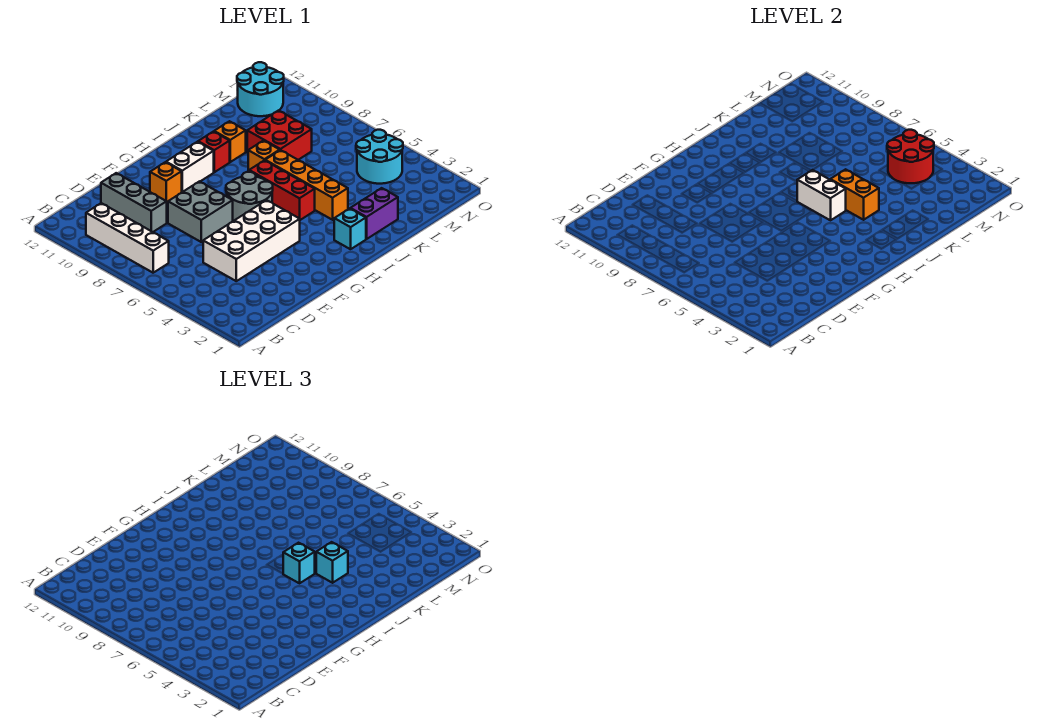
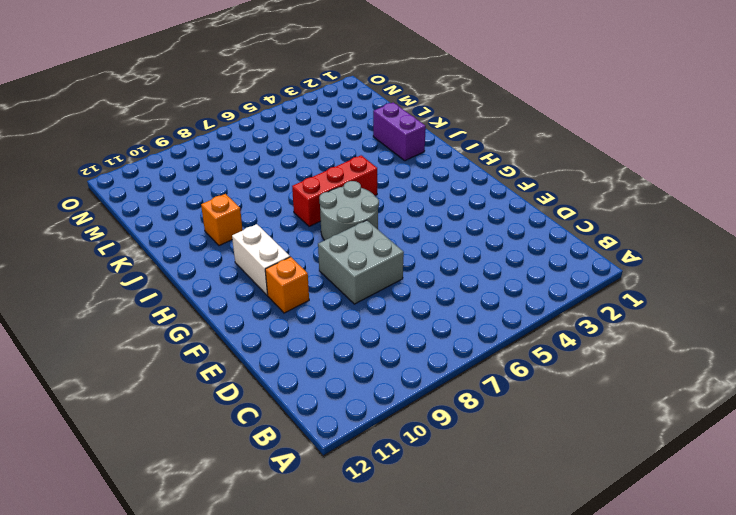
none -> white 1x4 brick [86,203,169,273]
none -> white 2x4 brick [203,200,300,281]
none -> grey 1x3 brick [101,173,167,232]

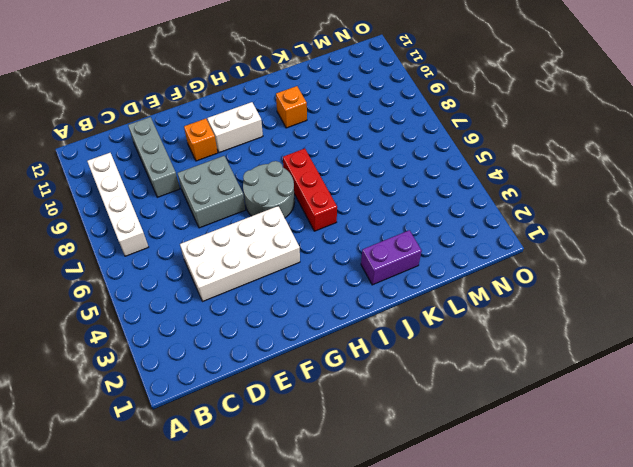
none -> cyan 1x1 brick [334,208,366,249]
none -> red 1x1 brick [198,132,230,172]
none -> orange 1x4 brick [265,150,348,220]

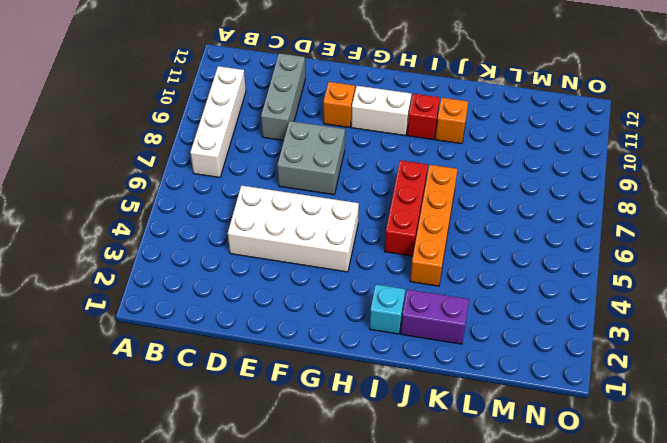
none -> grey 2x2 round brick [226,172,273,221]
none -> orange 1x1 brick [248,141,280,172]
none -> red 2x2 brick [247,111,312,160]

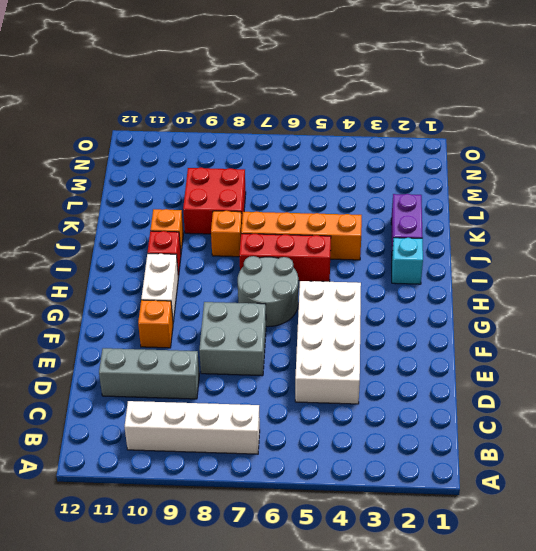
none -> cyan 2x2 round brick [356,130,403,184]
none -> cyan 2x2 round brick [237,62,284,116]
none -> white 1x2 brick [797,170,846,220]

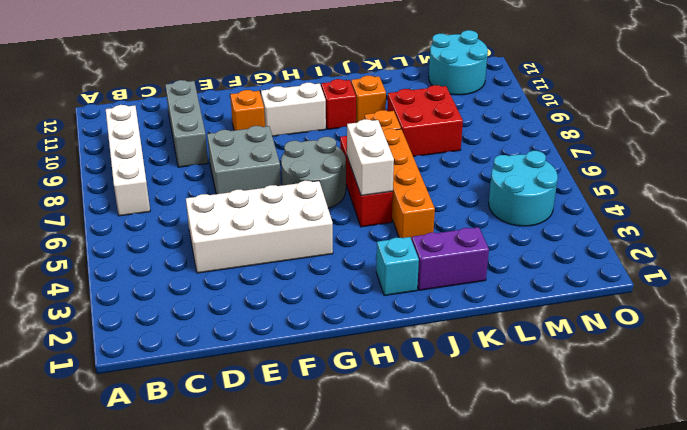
none -> orange 1x2 brick [830,169,879,220]
none -> red 2x2 round brick [887,130,934,183]
none -> cyan 1x1 brick [283,543,315,583]

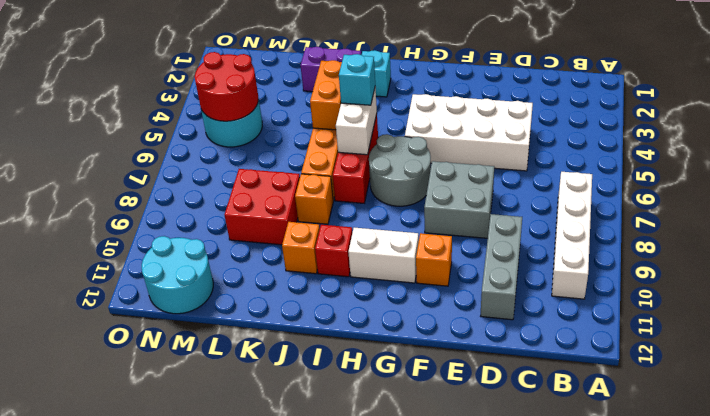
none -> cyan 1x1 brick [316,542,348,583]

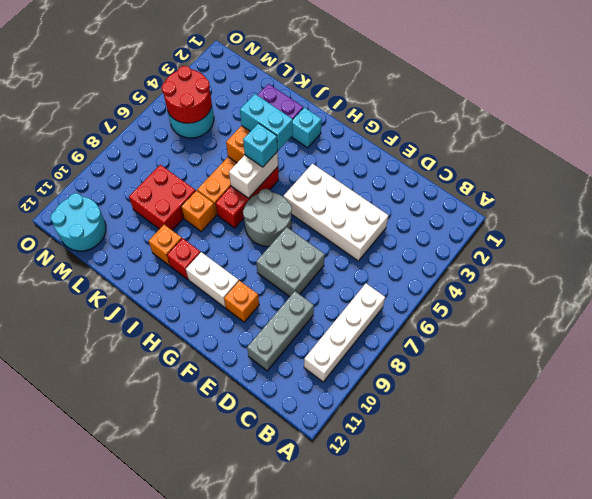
cyan 1x2 brick [240,94,293,150] -> cyan 1x1 brick [316,542,348,583]

